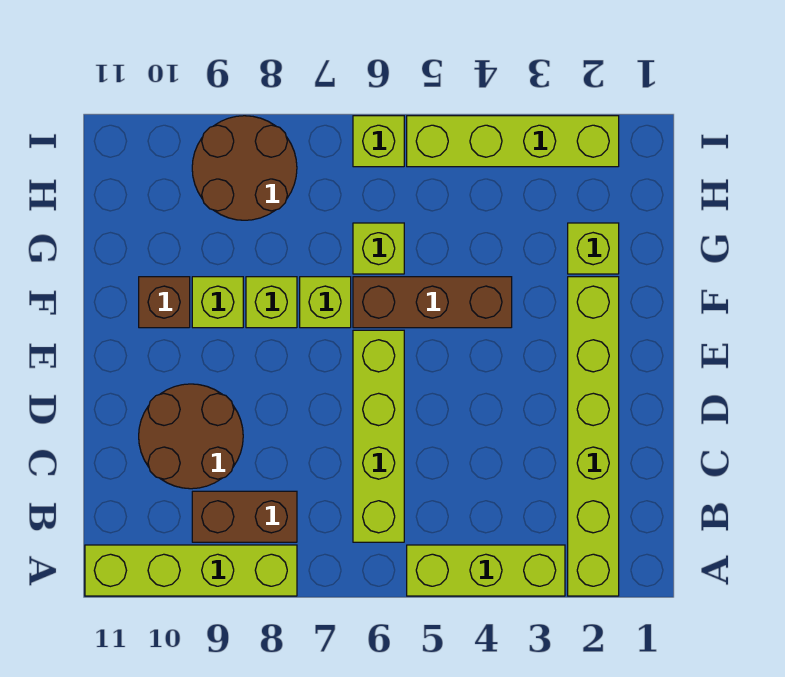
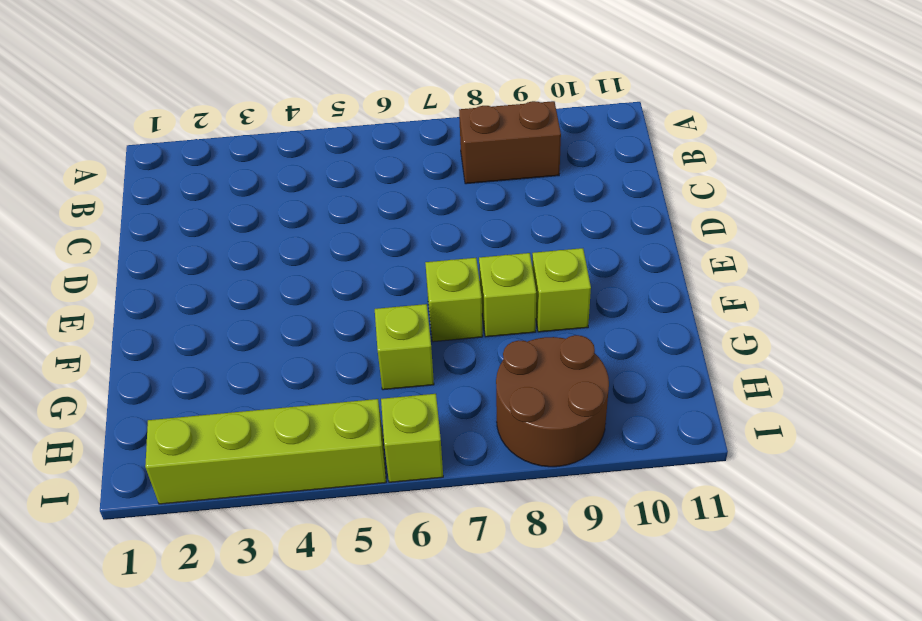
none -> lime 1x6 brick [568,277,619,596]
none -> lime 1x3 brick [407,545,565,596]
none -> lime 1x4 brick [85,545,297,596]

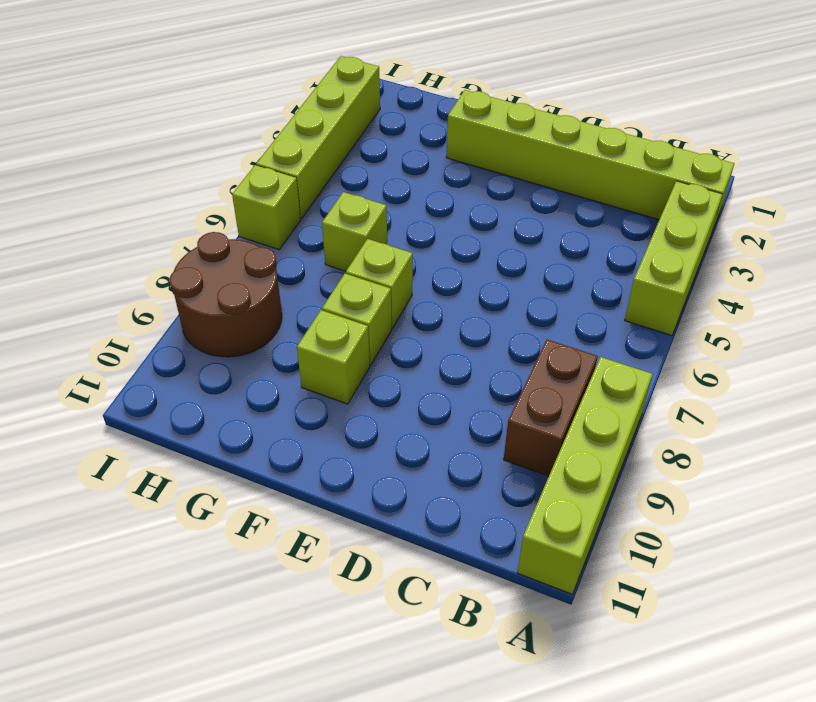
none -> lime 1x4 brick [353,330,404,542]
none -> brown 2x2 round brick [139,384,243,489]
none -> brown 1x3 brick [353,277,512,328]

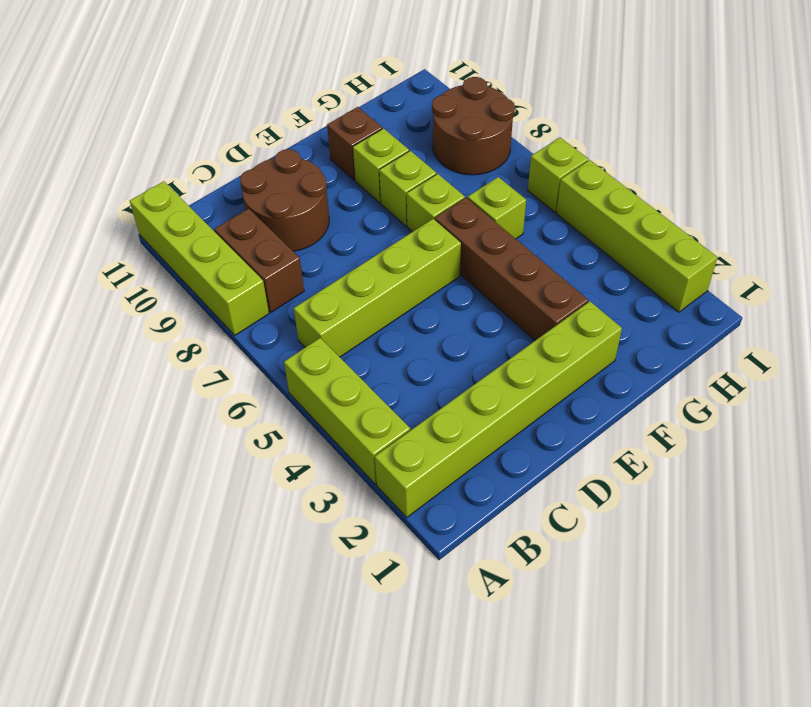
brown 1x4 brick [435,198,588,340] -> brown 1x3 brick [353,277,512,328]
none -> lime 1x1 brick [568,223,619,274]

